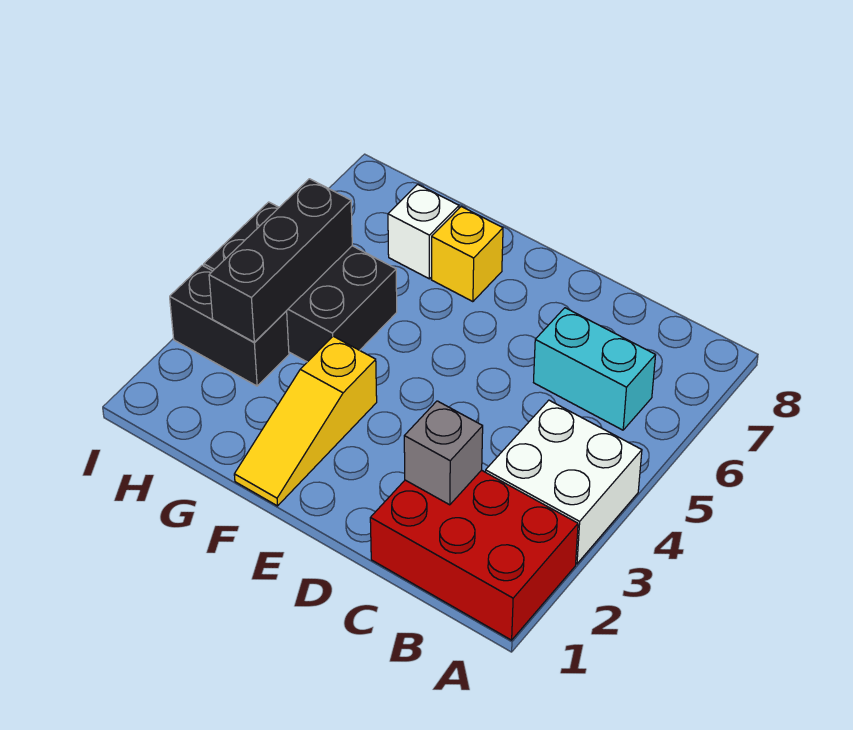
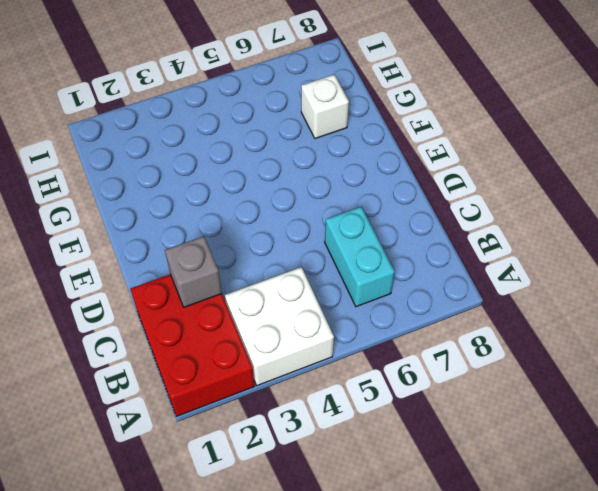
none -> yellow 1x3 slope [234,336,377,506]
none -> yellow 1x1 brick [431,207,503,302]

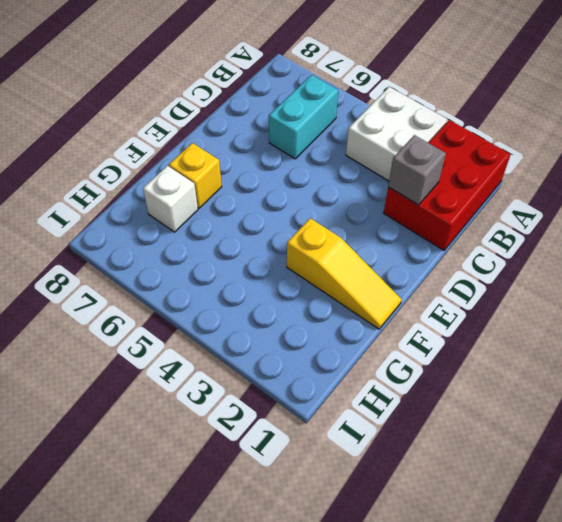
none -> black 2x3 brick [204,202,397,362]
none -> black 1x2 brick [170,265,289,386]

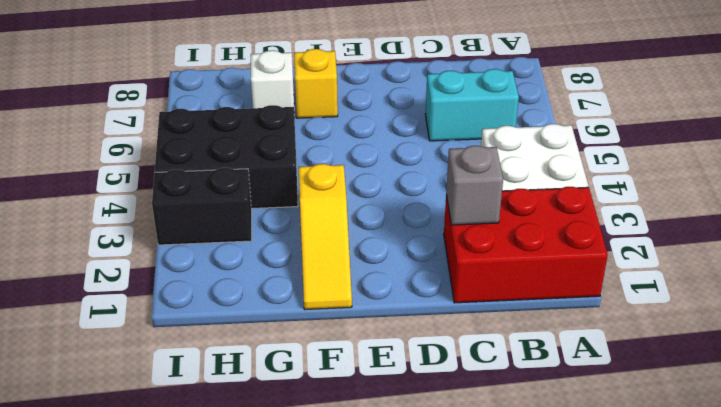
none -> black 1x3 brick [209,179,352,342]

